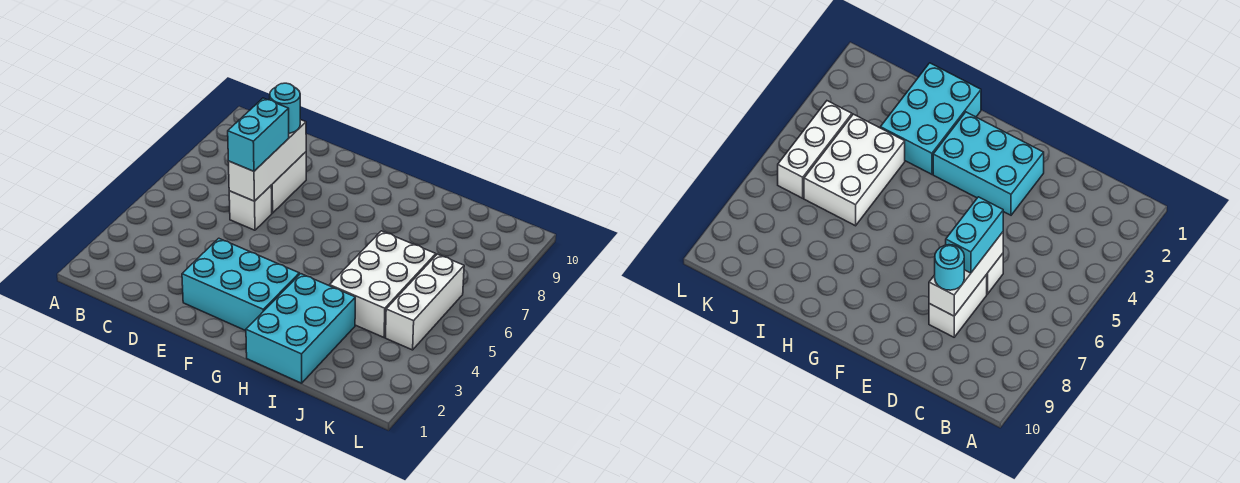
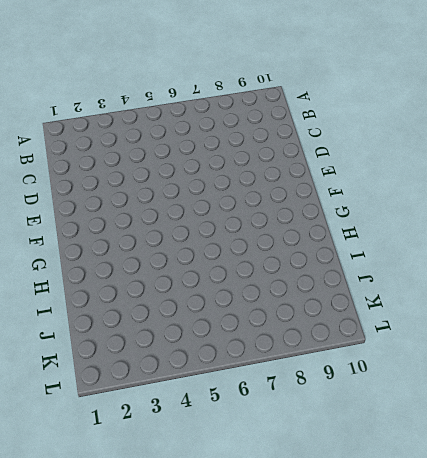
none -> white 1x1 brick [229,186,272,230]
none -> white 1x2 brick [271,152,306,213]

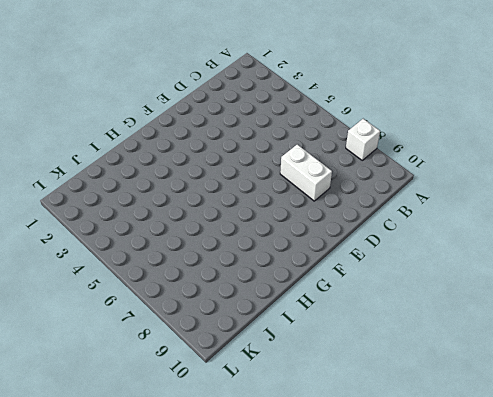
white 1x1 brick [346,119,380,160] -> white 1x1 brick moved to [229,186,272,230]
none -> cyan 2x3 brick [182,238,299,331]
none -> cyan 2x3 brick [246,274,355,383]

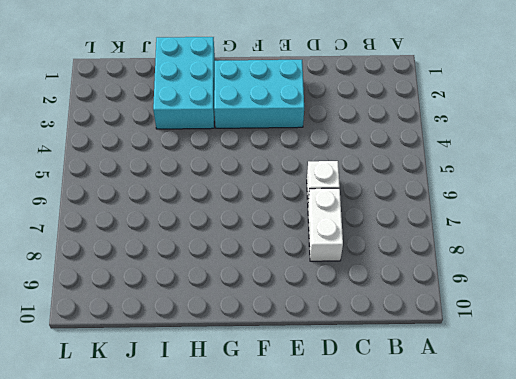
none -> white 2x3 brick [329,231,436,337]
none -> white 1x3 brick [386,254,464,350]

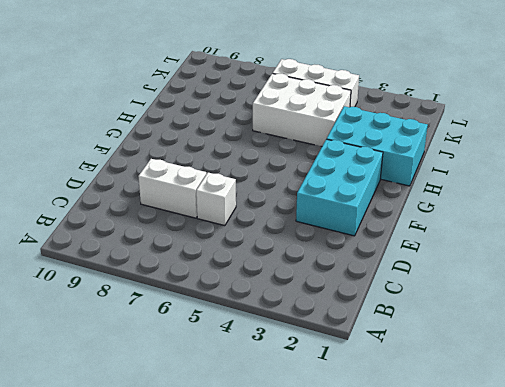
none -> white 1x3 brick [228,120,306,201]
none -> cyan 1x2 brick [228,98,289,171]

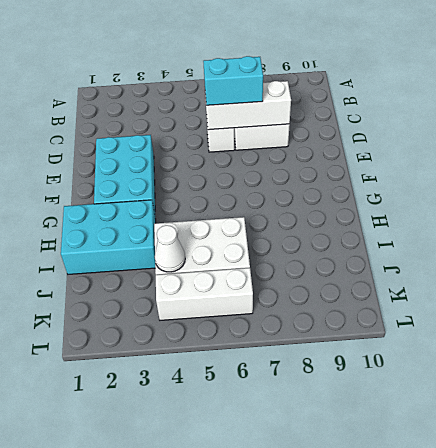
white 1x1 cone [155,225,185,272] -> none
none -> cyan 1x1 round brick [270,83,300,133]

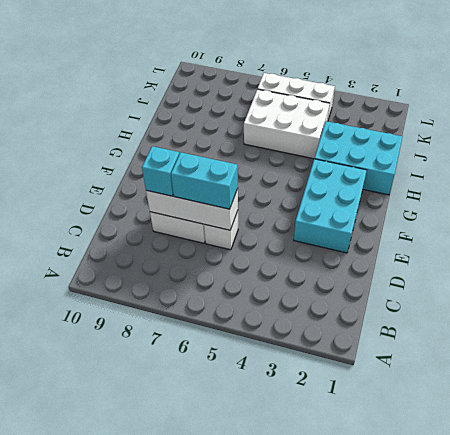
cyan 1x1 brick [142,146,179,196] -> cyan 1x1 round brick [270,83,300,133]

